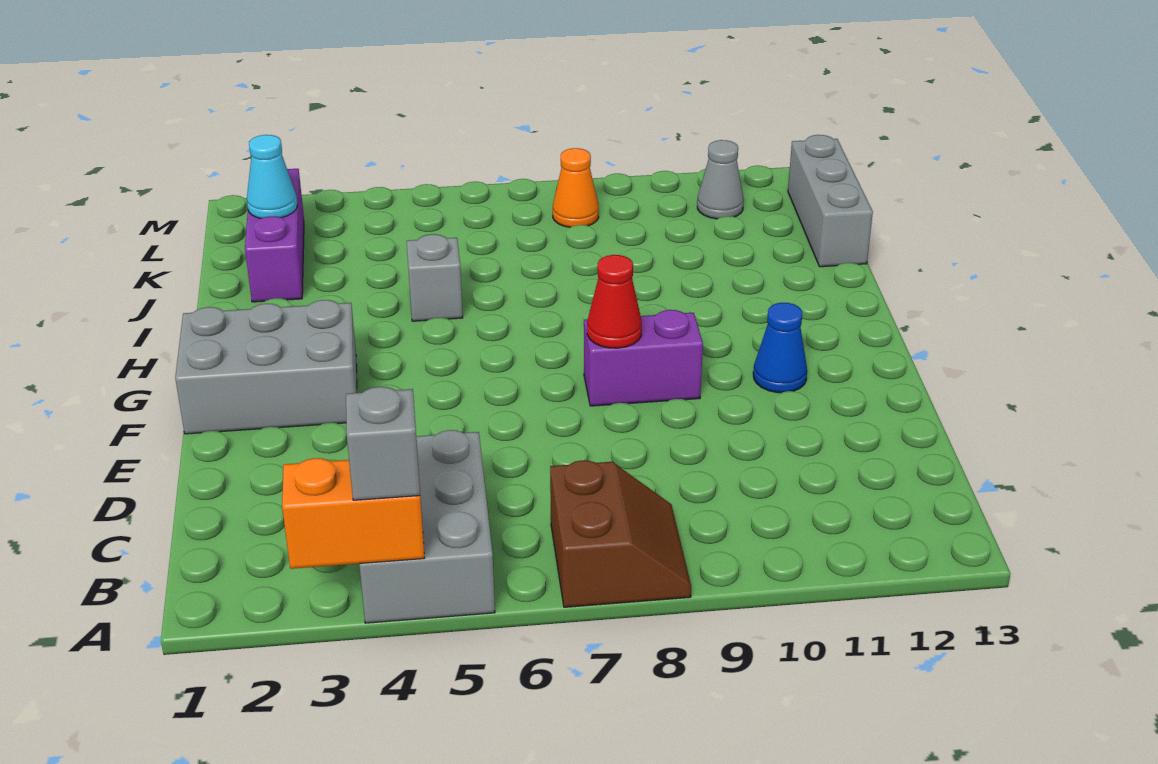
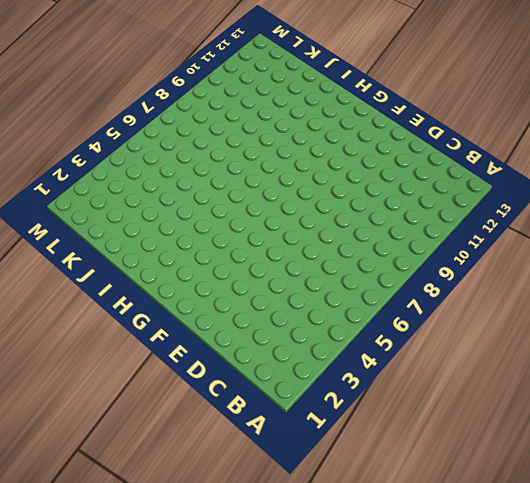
none -> grey 2x3 brick [359,430,495,623]
none -> brown 2x2 slope [550,460,691,607]
none -> grey 2x3 brick [175,300,357,434]

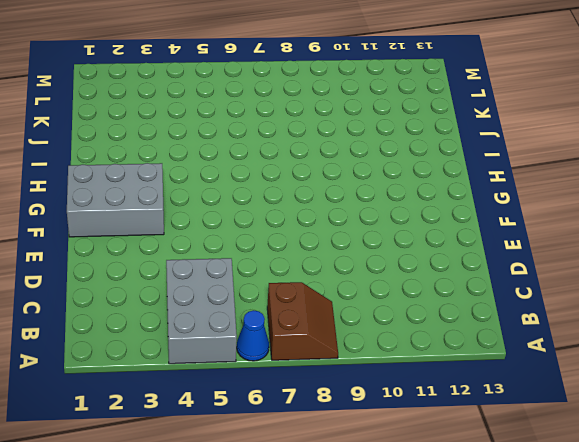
blue 1x1 cone [237,310,269,361] -> blue 1x1 cone moved to [753,303,807,393]
none -> purple 1x2 brick [584,310,703,406]
none -> grey 1x1 brick [407,234,463,321]
none -> purple 1x3 brick [245,169,304,302]

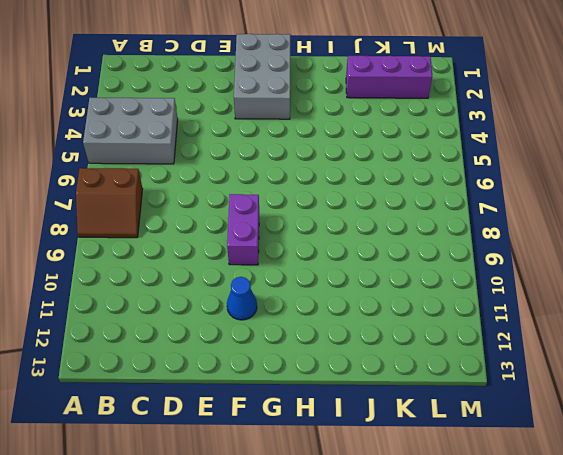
none -> grey 1x1 brick [407,234,463,321]
none -> grey 1x3 brick [788,135,873,267]
none -> orange 1x1 cone [553,148,599,227]

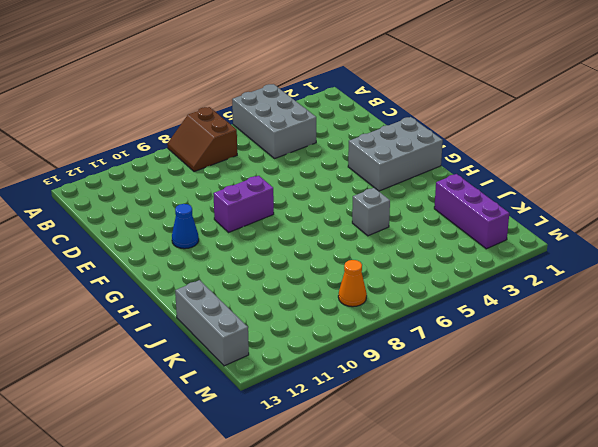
none -> grey 1x1 cone [697,140,744,219]
none -> orange 1x2 brick [282,458,424,569]
none -> red 1x1 cone [587,255,642,348]

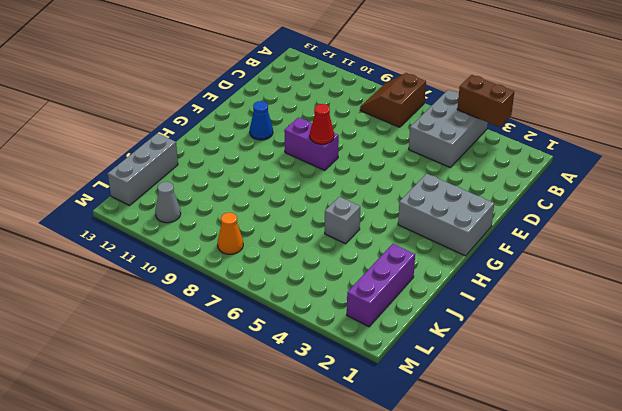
brown 1x2 brick [457,75,514,127] -> orange 1x2 brick [282,458,424,569]
none -> cyan 1x1 cone [247,135,298,218]
none -> grey 1x1 brick [346,387,420,500]

